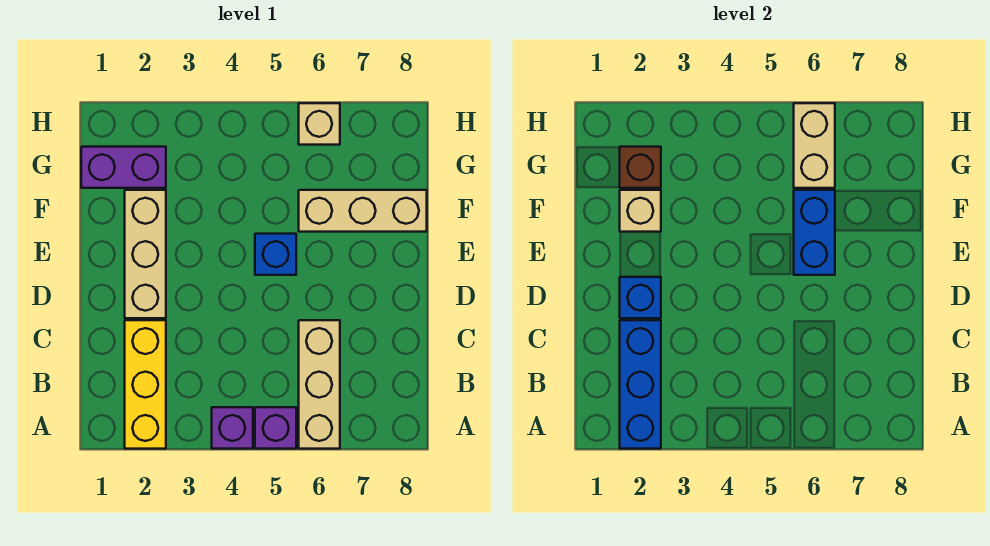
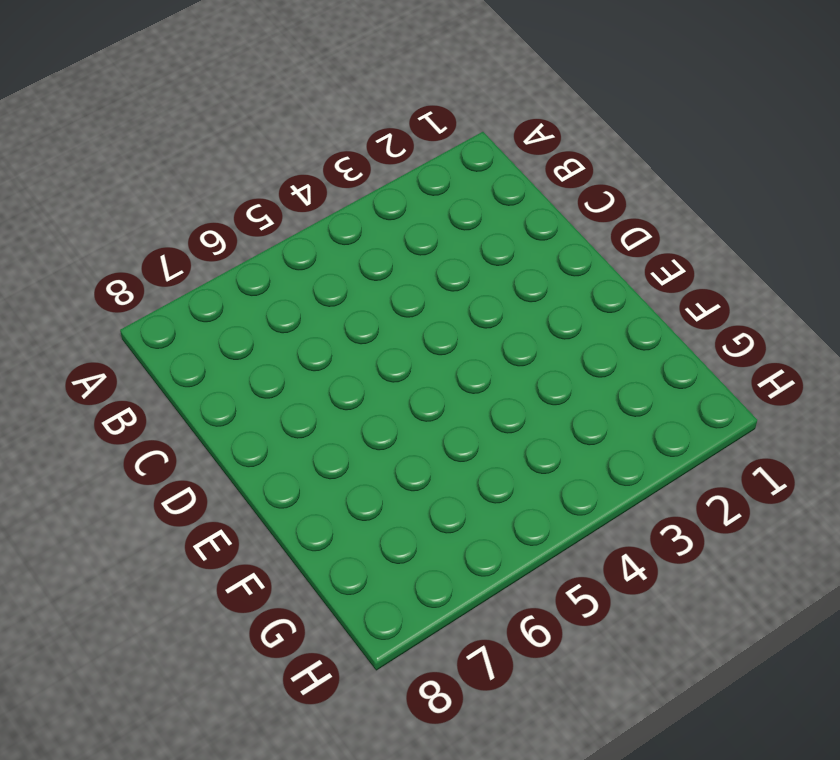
none -> yellow 1x3 brick [125,320,166,449]
none -> purple 1x1 brick [212,407,253,449]
none -> purple 1x1 brick [255,407,296,449]

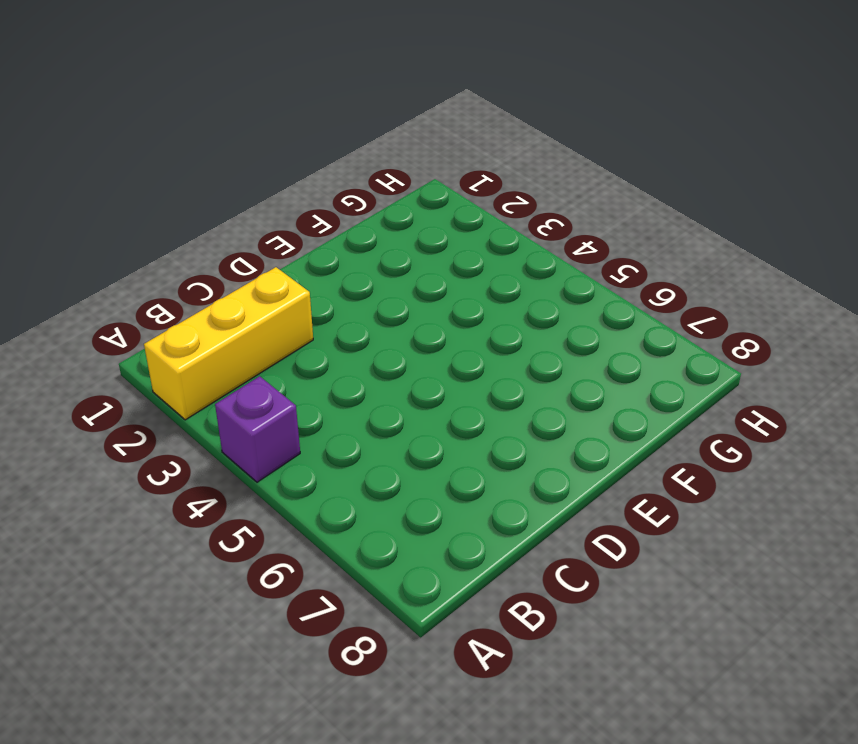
none -> purple 1x1 brick [255,407,296,449]
none -> tan 1x3 brick [299,320,340,449]
none -> tan 1x3 brick [125,190,166,318]

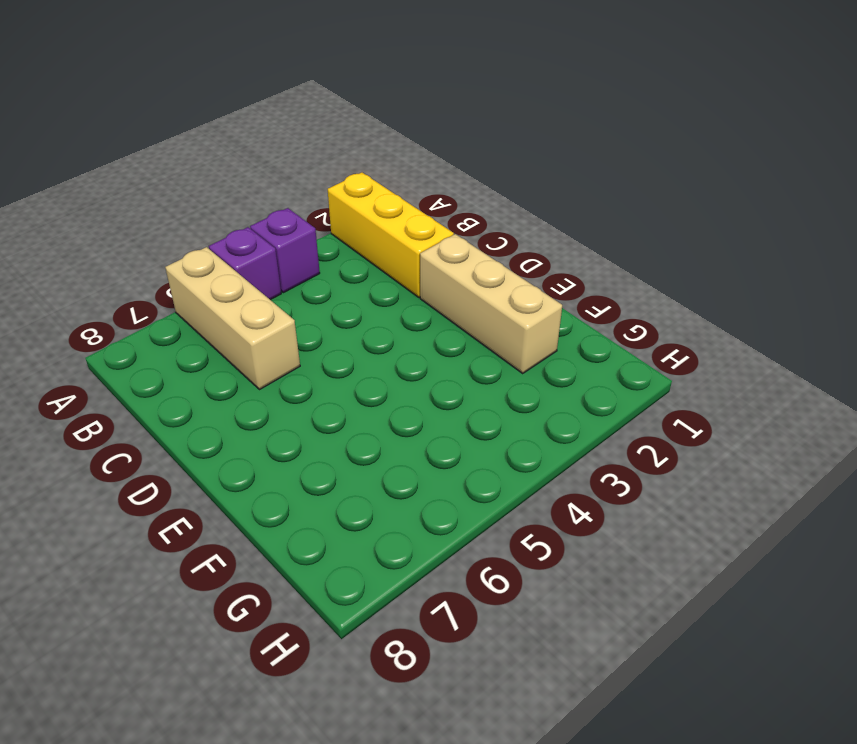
none -> blue 1x1 brick [255,234,296,275]
none -> tan 1x3 brick [299,190,427,232]
none -> purple 1x2 brick [81,147,166,188]

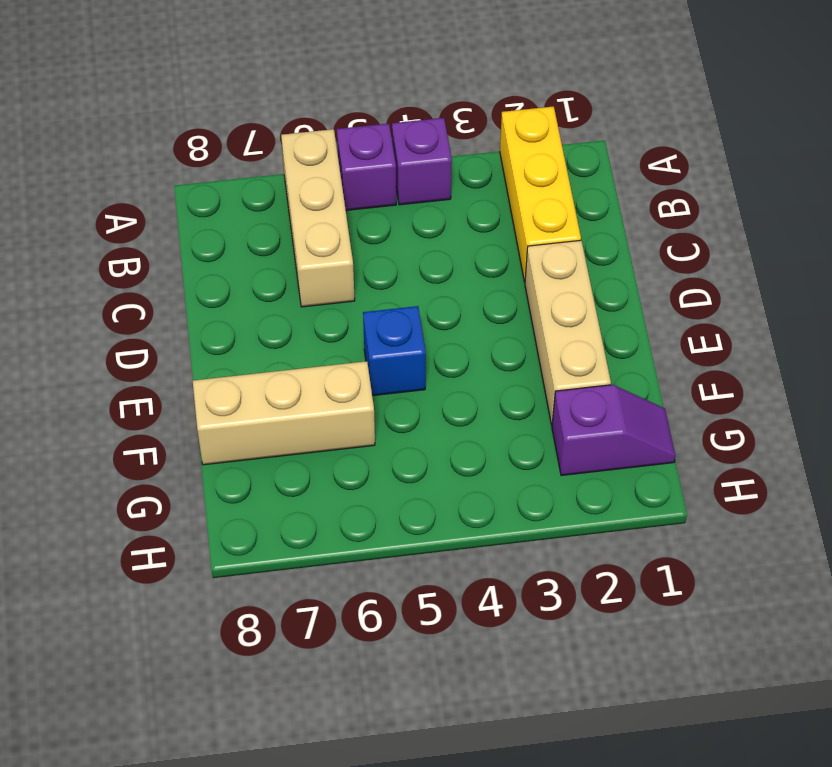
purple 1x2 slope [552,385,676,476] -> purple 1x2 brick [81,147,166,188]
none -> tan 1x1 brick [299,103,340,145]
none -> blue 1x3 brick [620,320,661,449]
none -> blue 1x1 brick [620,277,661,318]

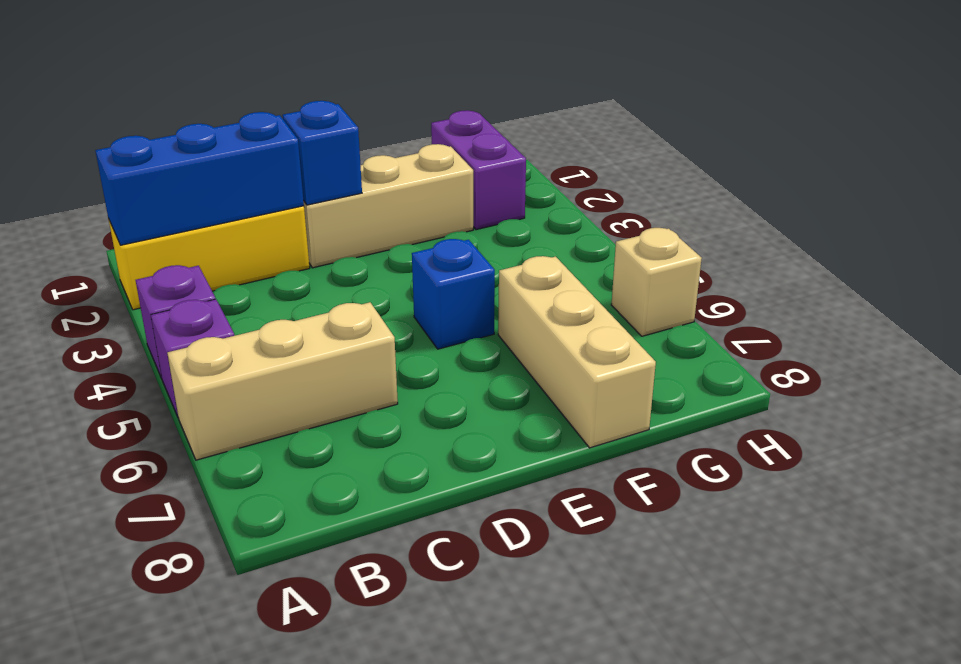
none -> blue 1x2 brick [794,190,835,275]
none -> tan 1x1 brick [620,190,661,232]
none -> brown 1x1 brick [620,147,661,188]

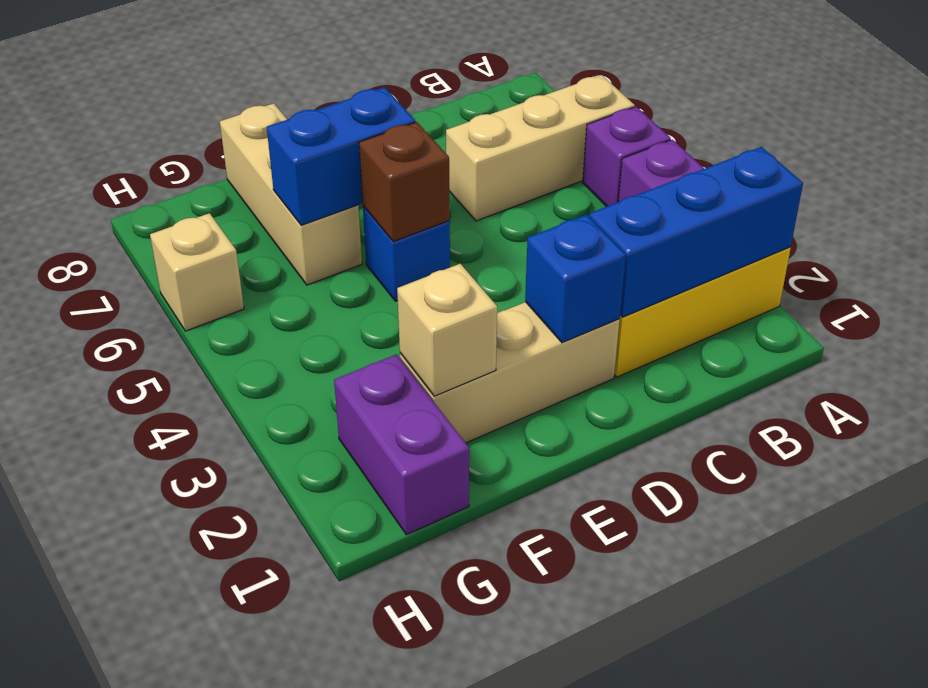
brown 1x1 brick [359,122,450,242] -> brown 1x1 brick moved to [620,147,661,188]
none -> tan 1x2 brick [794,103,835,188]

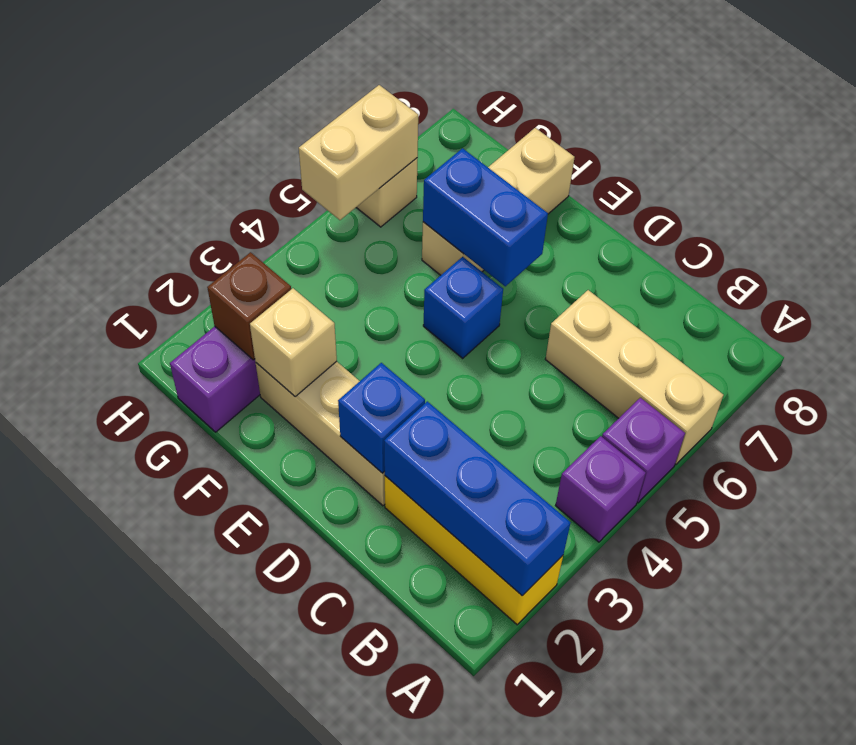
tan 1x2 brick [299,85,418,220] -> tan 1x2 brick turned to [794,103,835,188]

